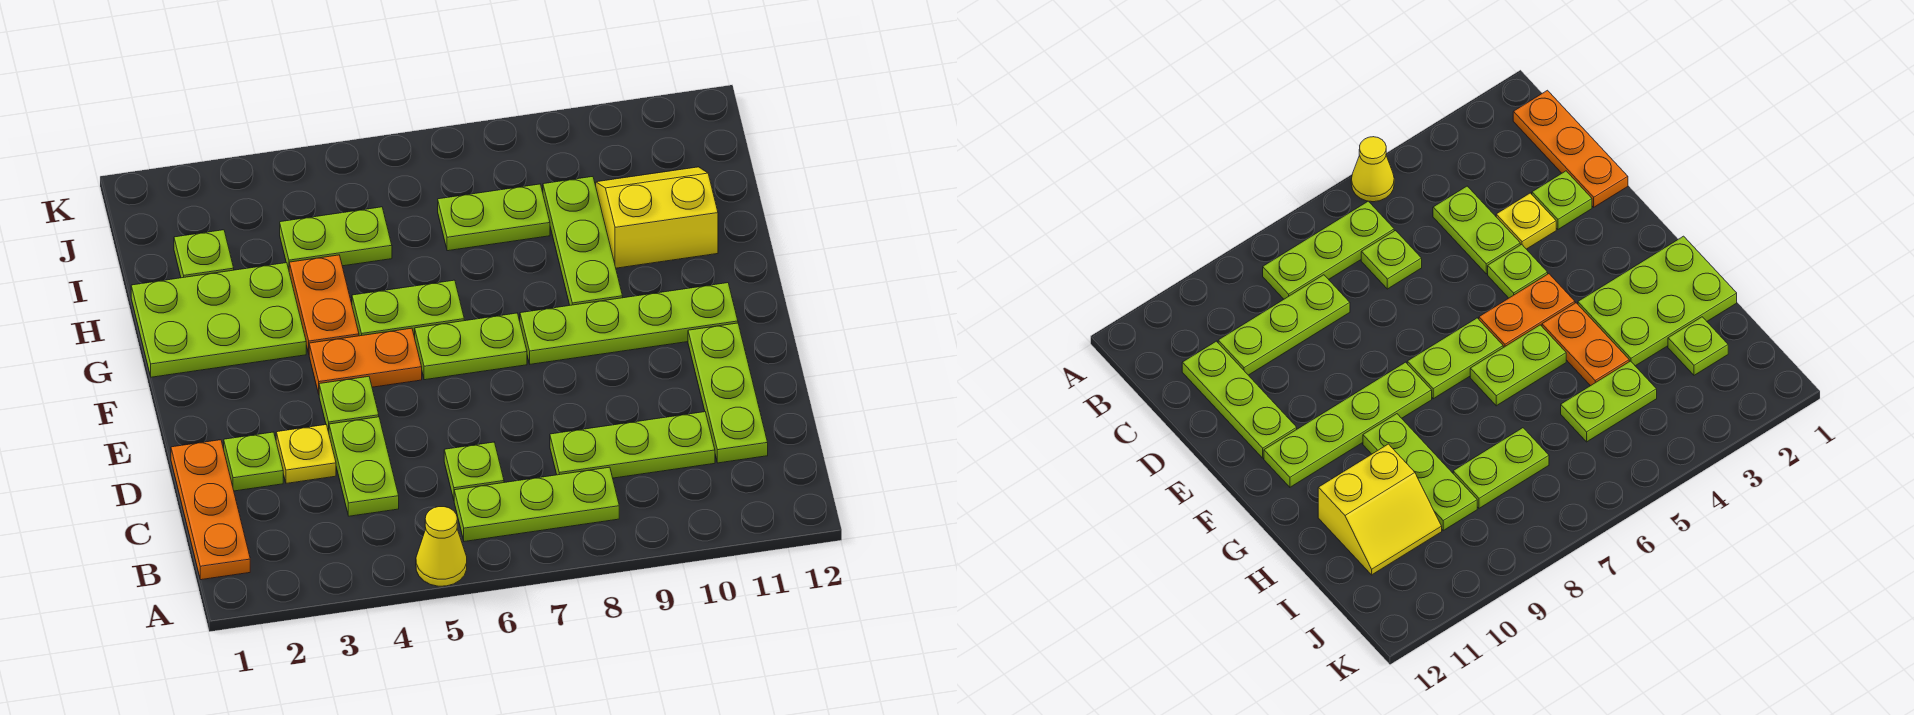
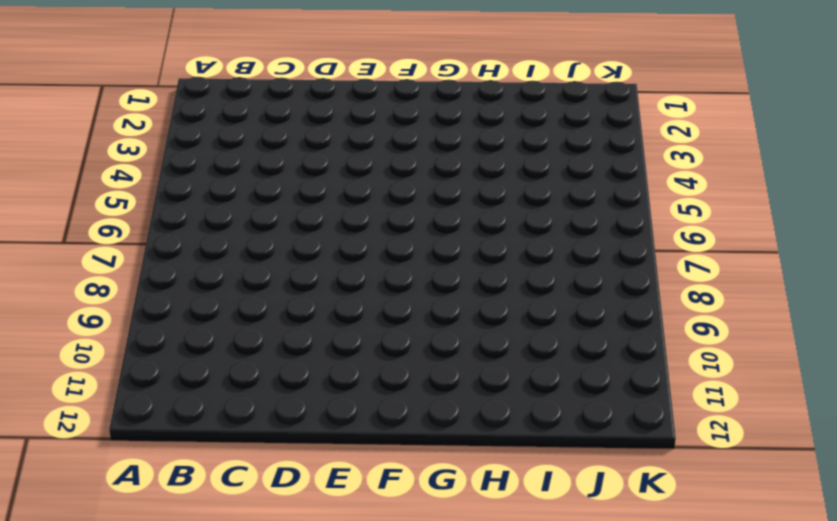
none -> yellow 1x1 cone [416,507,467,586]
none -> orange 1x3 plate [171,440,250,580]
none -> lime 1x3 plate [454,467,619,542]

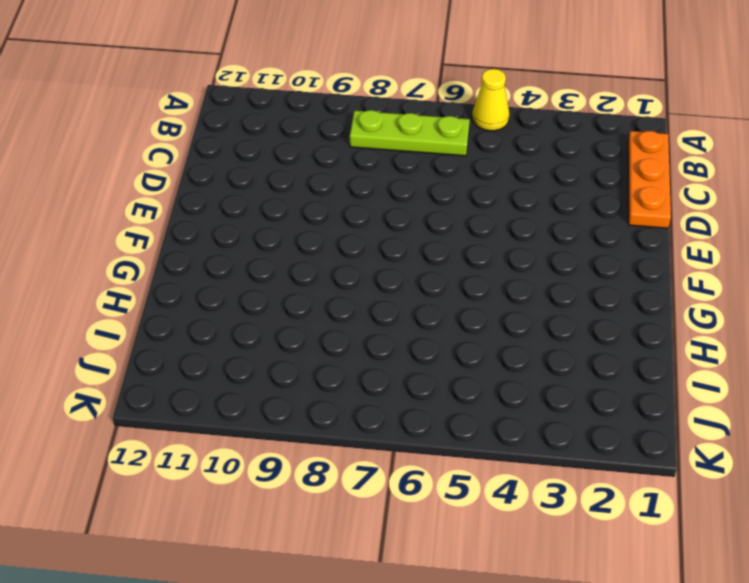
none -> lime 1x2 plate [329,417,399,516]
none -> lime 1x1 plate [444,442,504,500]
none -> lime 1x3 plate [550,412,715,478]

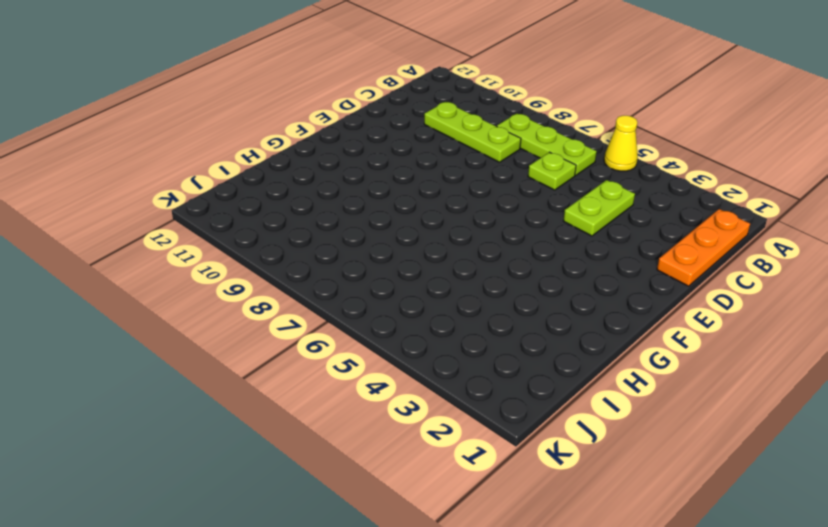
none -> lime 1x3 plate [688,323,768,463]
none -> lime 1x1 plate [224,432,283,491]
none -> yellow 1x1 plate [276,425,336,483]

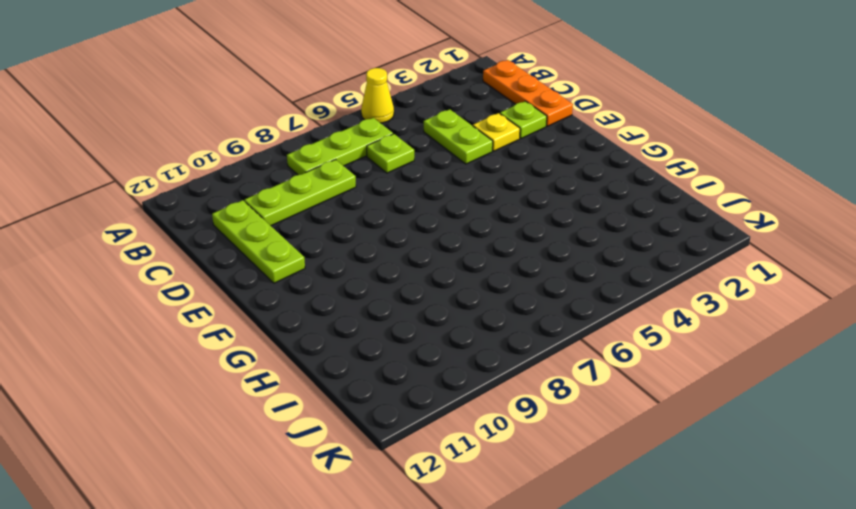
none -> lime 1x1 plate [319,376,379,432]
none -> orange 1x2 plate [309,328,422,394]
none -> lime 1x2 plate [415,313,527,380]

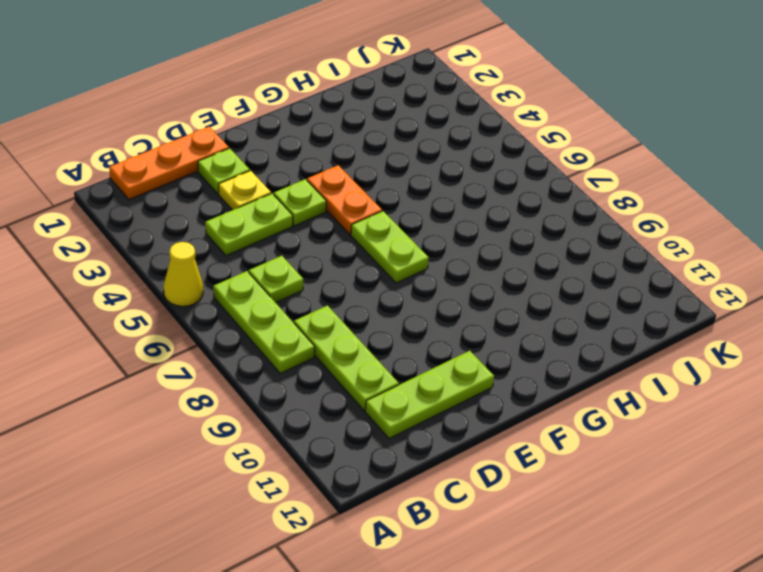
none -> lime 1x4 plate [520,283,738,364]
none -> lime 2x3 plate [131,263,306,377]
none -> orange 1x2 plate [289,255,359,353]

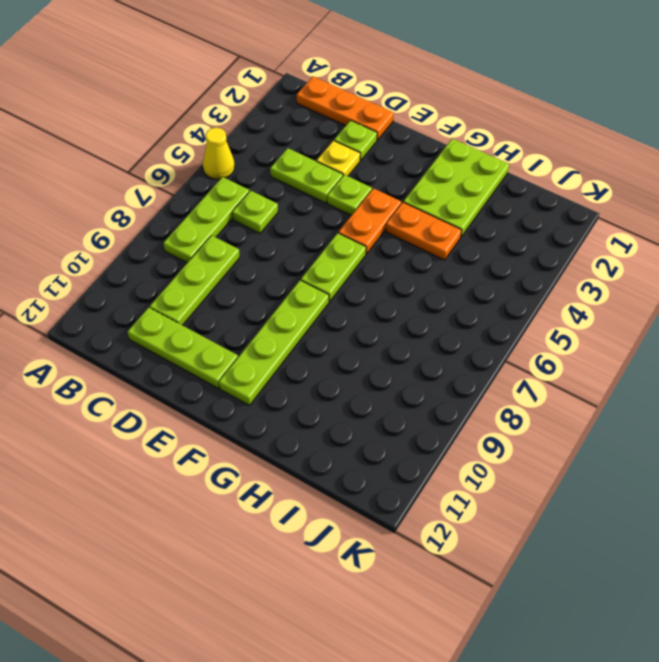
none -> lime 1x2 plate [352,280,464,337]
none -> lime 1x3 plate [543,177,623,305]
none -> yellow 2x2 slope [596,167,718,268]

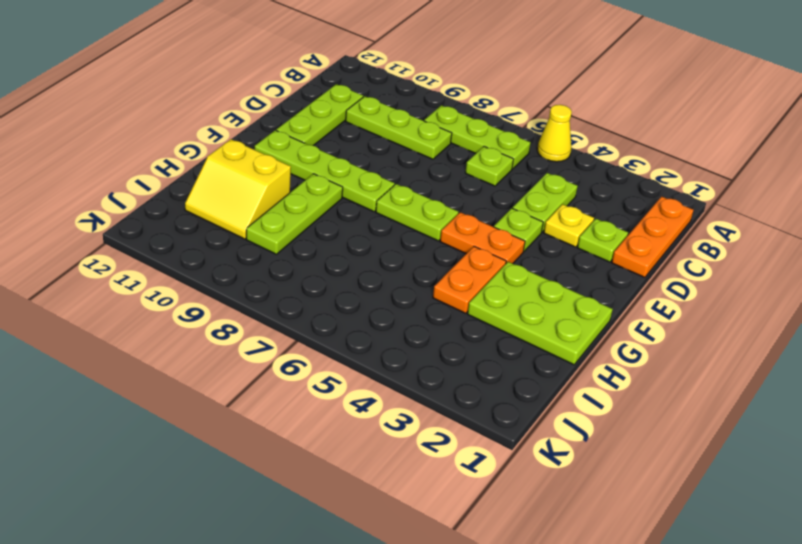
none -> lime 1x2 plate [352,280,464,337]
none -> lime 1x1 plate [174,230,234,278]
none -> lime 1x2 plate [280,207,392,269]

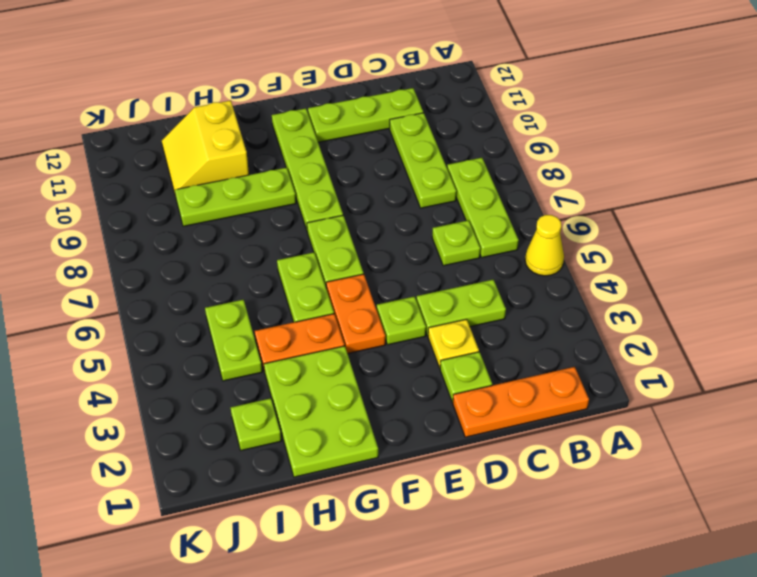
none -> lime 1x2 plate [438,184,550,251]

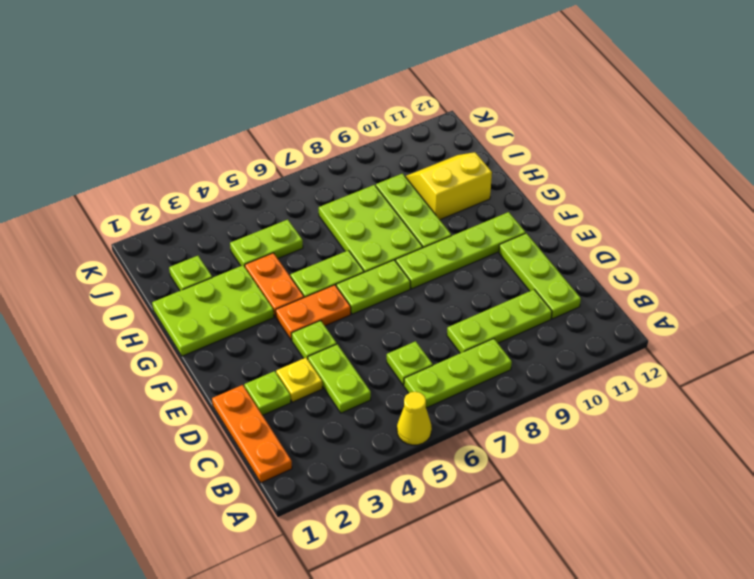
lime 2x3 plate [319,185,423,272] -> lime 1x2 plate [438,184,550,251]

